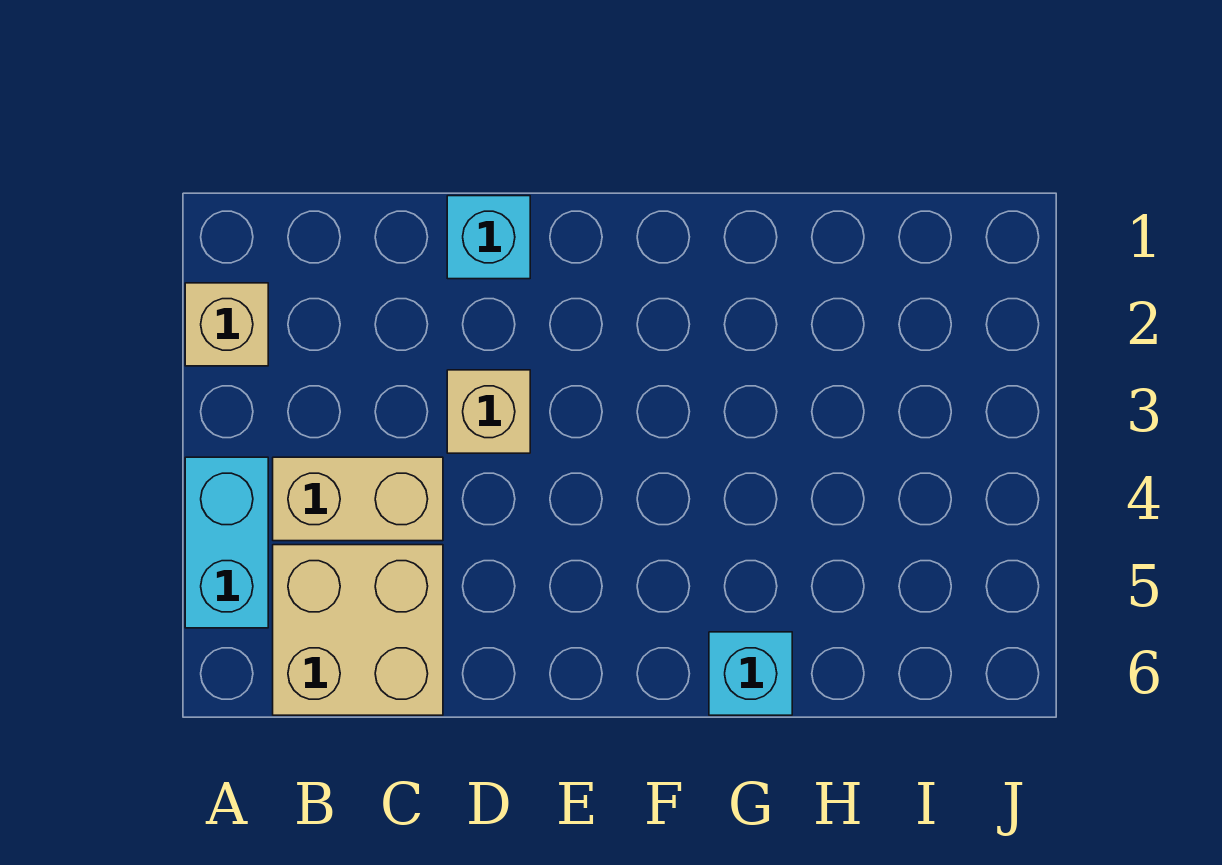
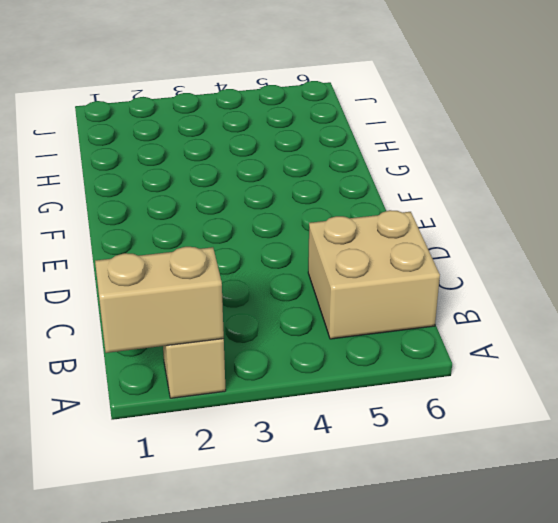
tan 1x2 brick [95,247,224,353] -> tan 1x2 brick turned to [273,457,443,541]
none -> cyan 1x2 brick [185,457,268,628]
none -> cyan 1x1 brick [447,196,530,279]

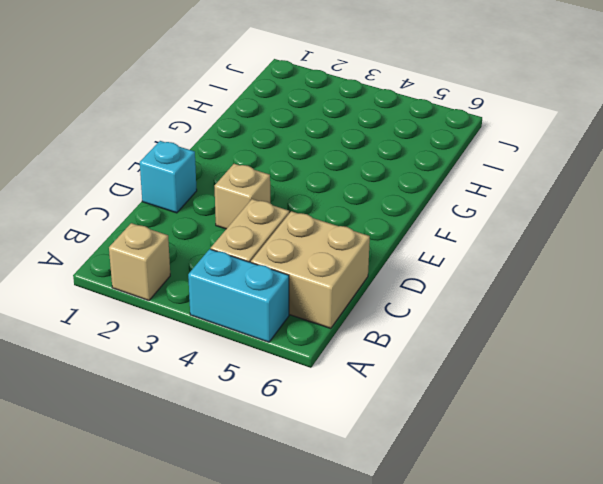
none -> cyan 1x1 brick [709,632,792,715]

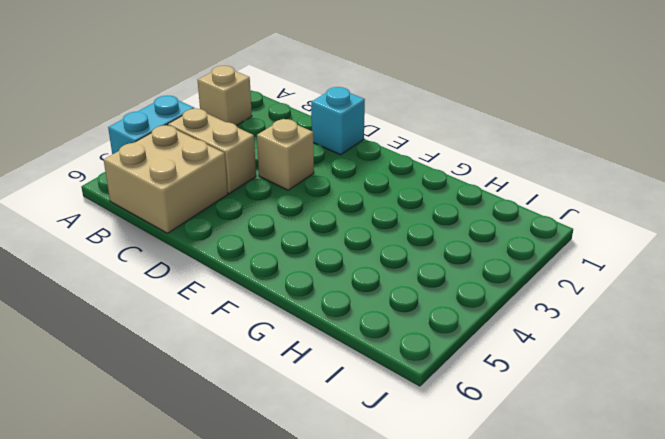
none -> cyan 1x1 brick [709,632,792,715]

